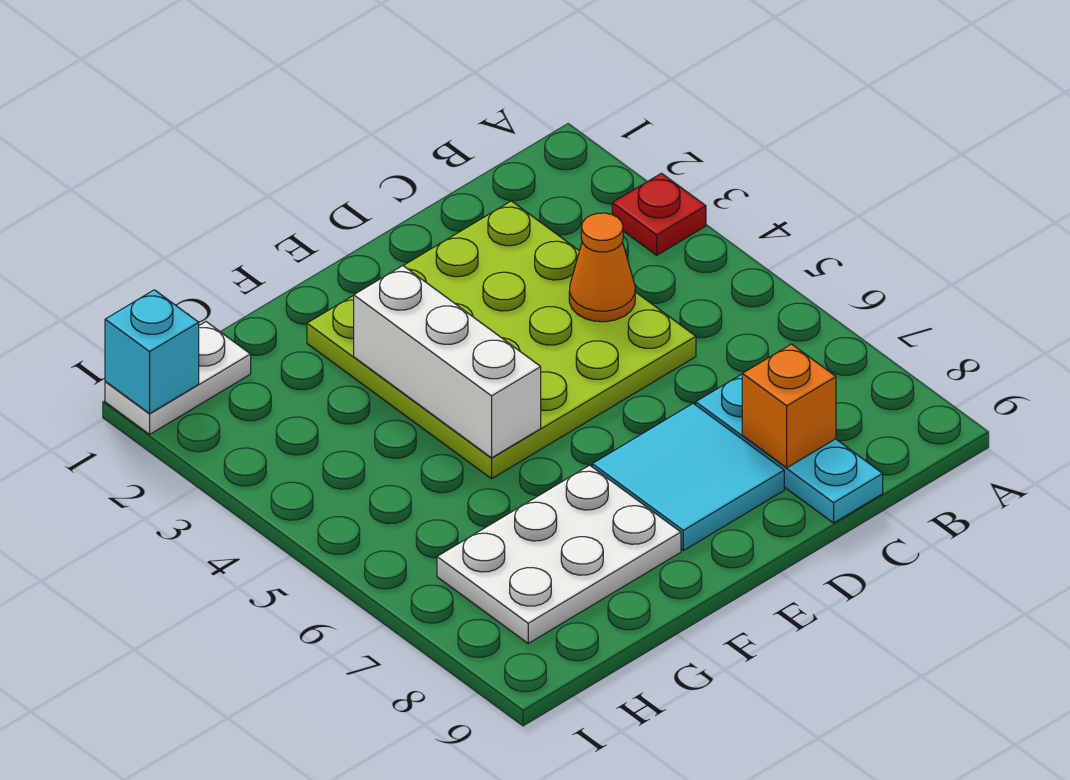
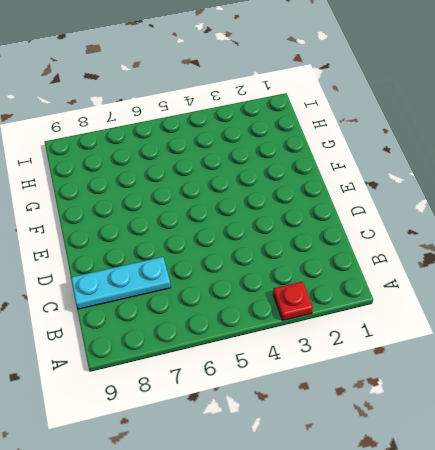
none -> lime 4x4 plate [307,201,696,479]
none -> cyan 2x2 tile [592,403,784,551]

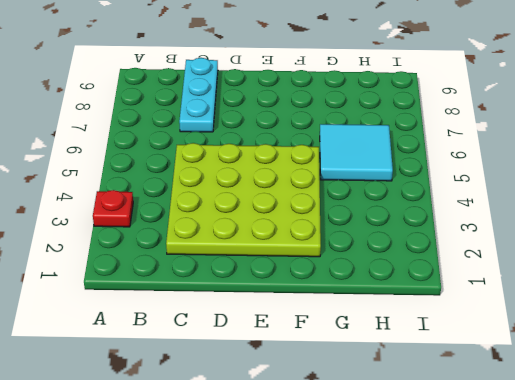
cyan 2x2 tile [320,124,393,181] -> cyan 2x2 tile moved to [592,403,784,551]
none -> white 2x3 plate [437,465,681,643]
none -> white 1x2 plate [105,322,251,434]

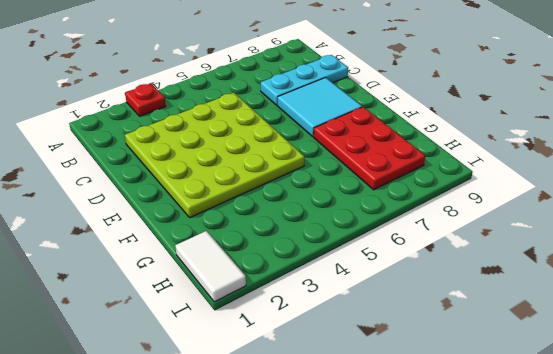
red 2x3 plate [314,107,425,190] -> white 2x3 plate [437,465,681,643]
white 1x2 tile [175,231,246,302] -> white 1x2 plate [105,322,251,434]
none -> orange 1x1 cone [569,213,635,322]
none -> orange 1x1 brick [742,344,836,468]

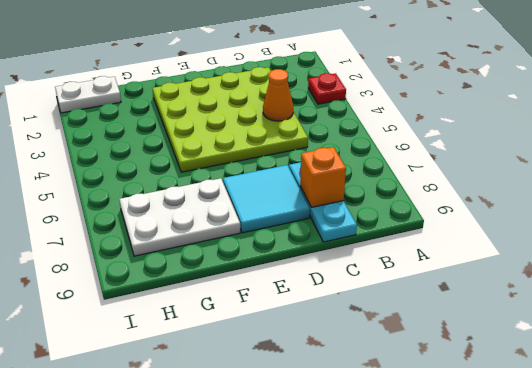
none -> white 1x3 brick [354,266,541,458]
none -> cyan 1x1 brick [105,290,199,414]

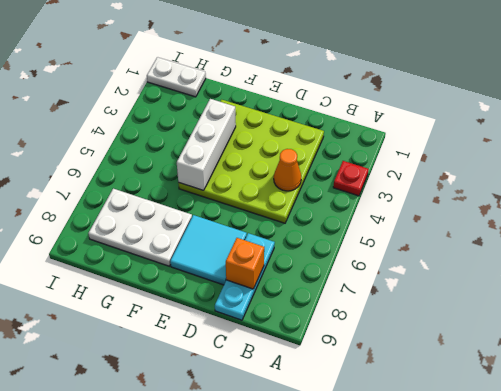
none -> cyan 1x1 brick [105,290,199,414]

